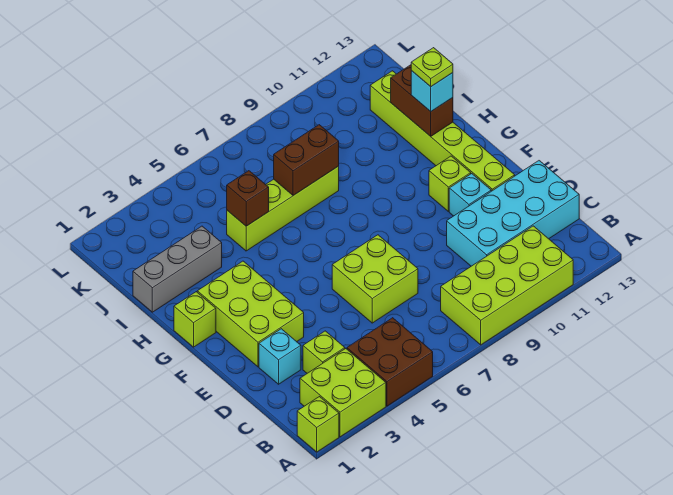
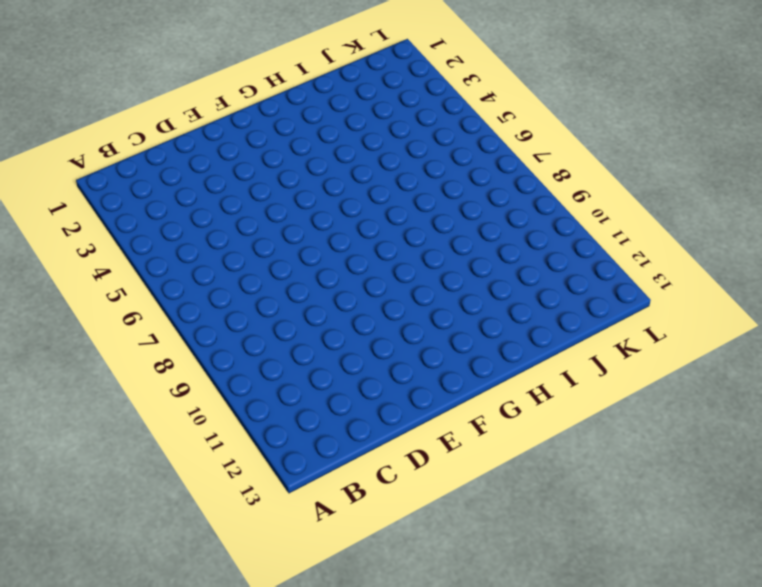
none -> lime 1x1 brick [297,397,339,452]
none -> lime 2x2 brick [300,349,386,437]
none -> brown 2x2 brick [347,318,433,406]

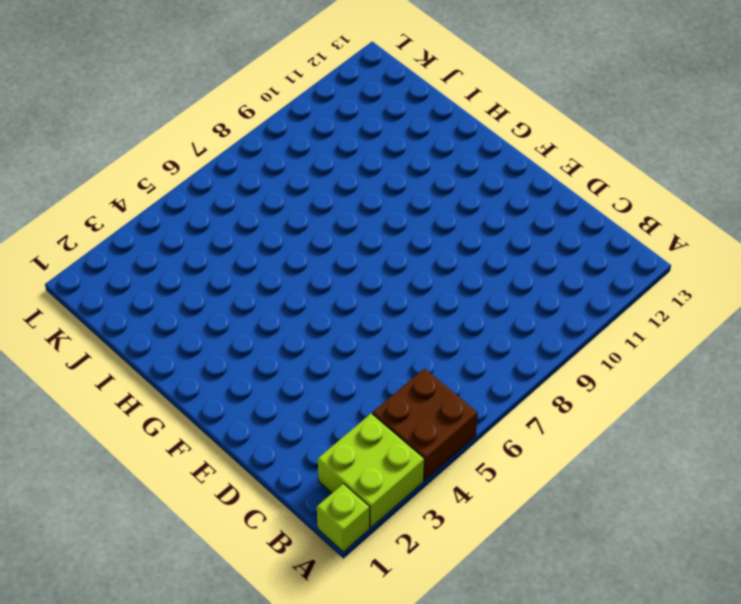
none -> lime 2x4 brick [441,226,573,345]
none -> lime 1x1 brick [303,331,345,373]
none -> cyan 2x4 brick [447,161,579,266]

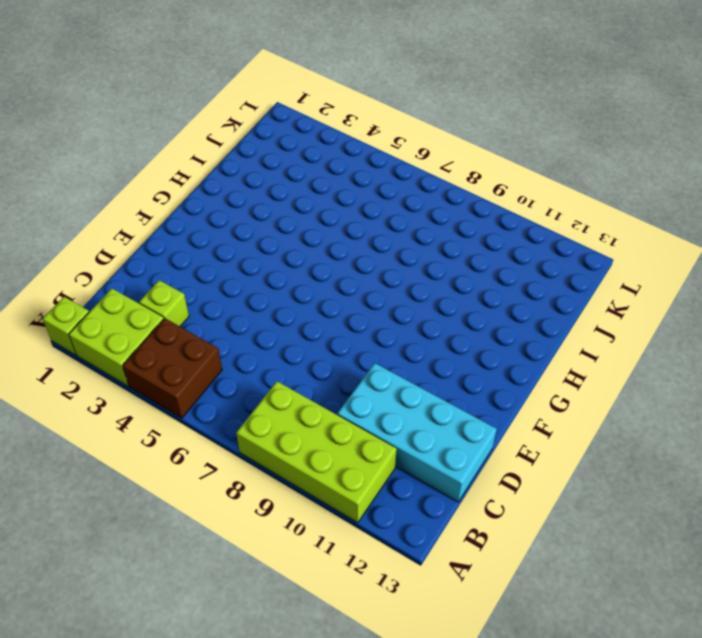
none -> cyan 1x1 brick [259,329,301,384]
none -> lime 2x2 brick [332,235,418,323]
none -> lime 2x3 brick [197,261,304,367]

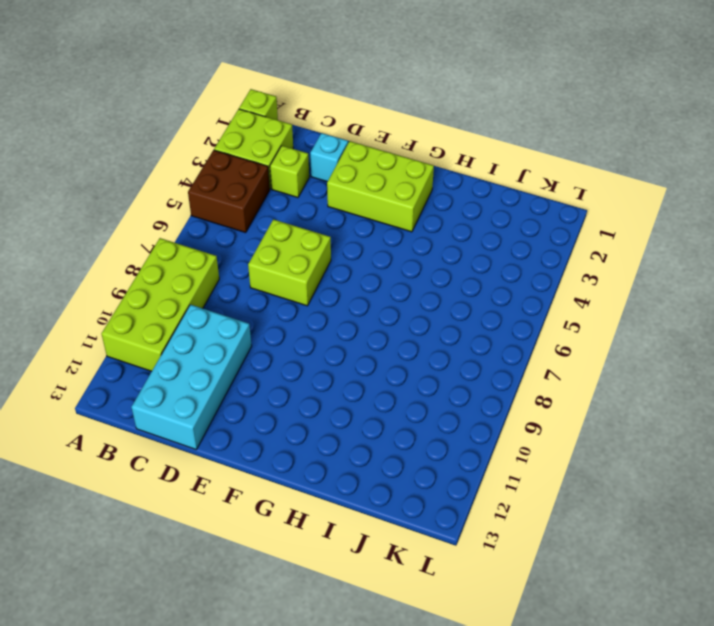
none -> cyan 1x1 brick [449,174,491,216]
none -> lime 1x6 brick [370,71,515,191]
none -> lime 1x1 brick [429,156,471,212]

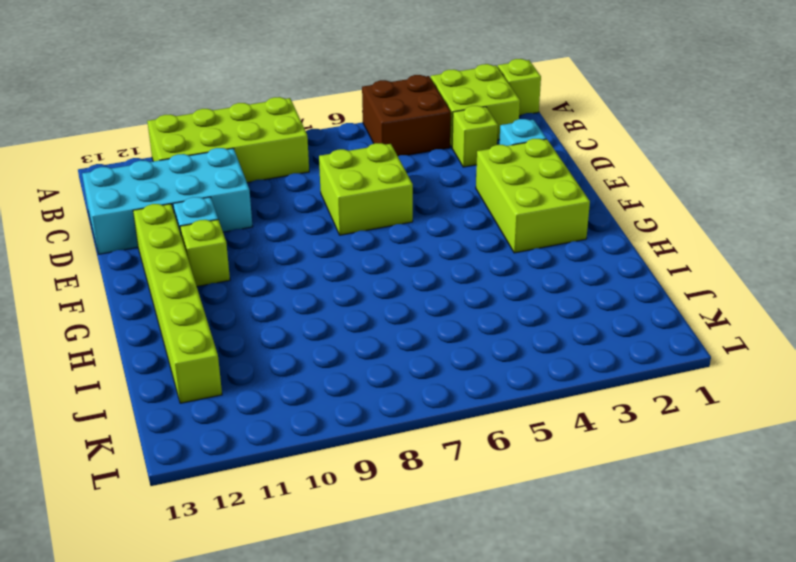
none -> lime 1x1 brick [174,292,216,347]
none -> grey 1x3 brick [133,226,222,312]
none -> lime 1x4 brick [227,166,339,251]

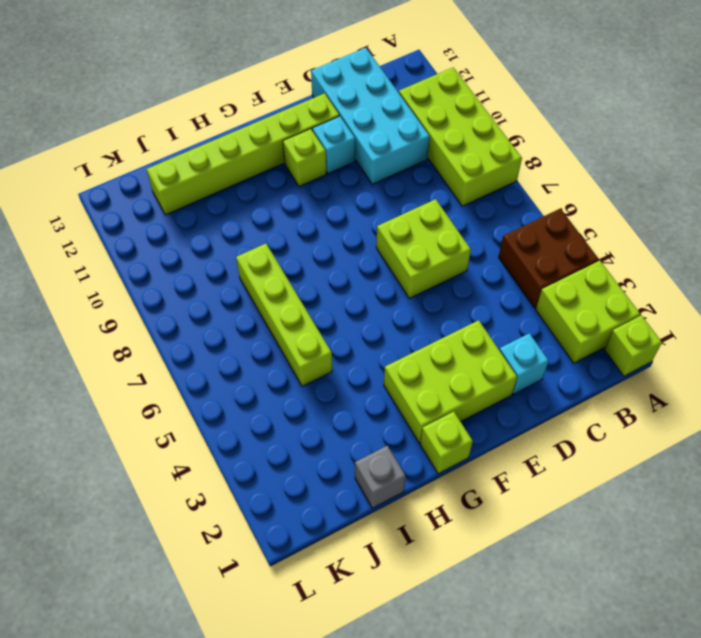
grey 1x1 brick [355,446,406,508] -> grey 1x3 brick [133,226,222,312]
none -> lime 1x1 brick [303,331,345,373]
none -> brown 1x2 brick [391,65,453,136]
none -> brown 1x1 brick [227,171,269,226]

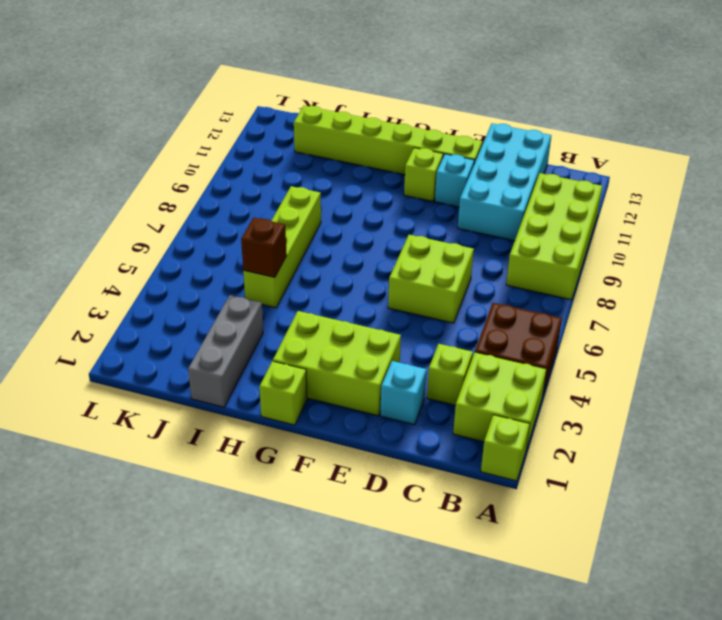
none -> brown 1x2 brick [391,65,453,136]
none -> brown 1x2 brick [274,125,339,196]
none -> cyan 1x1 brick [411,71,453,111]

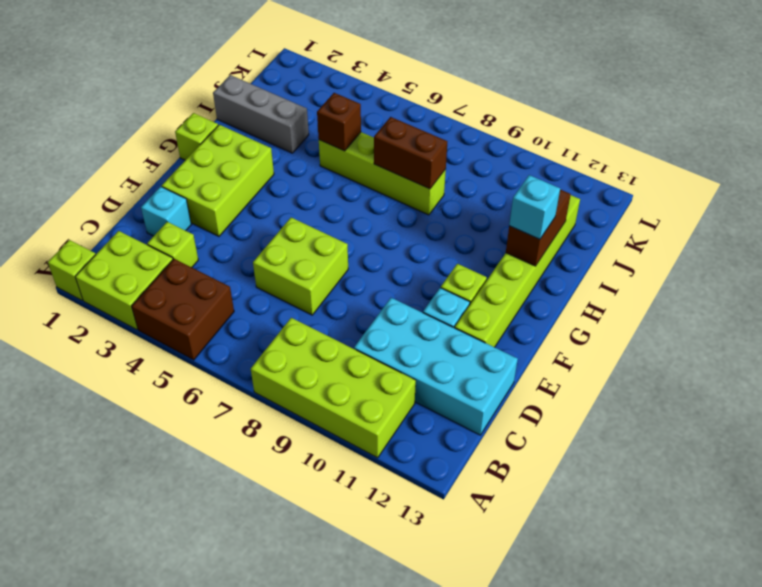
none -> lime 1x1 plate [411,48,453,87]

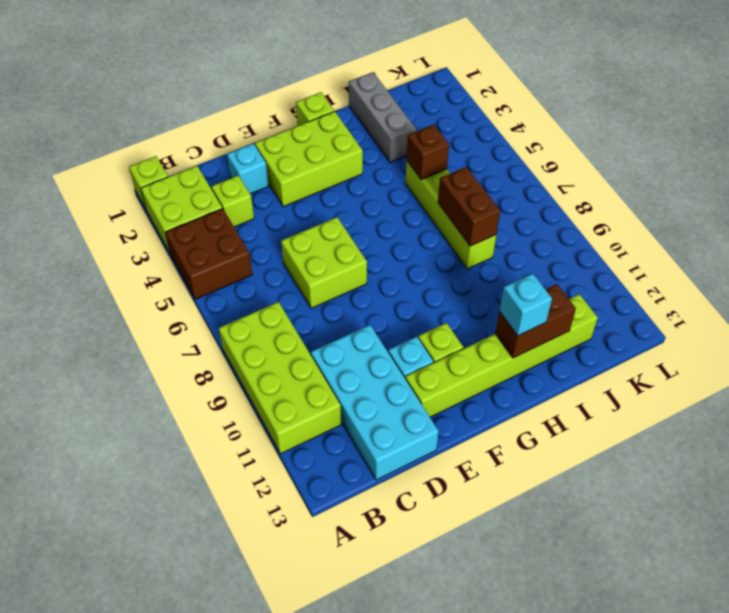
none -> lime 1x1 plate [411,48,453,87]

